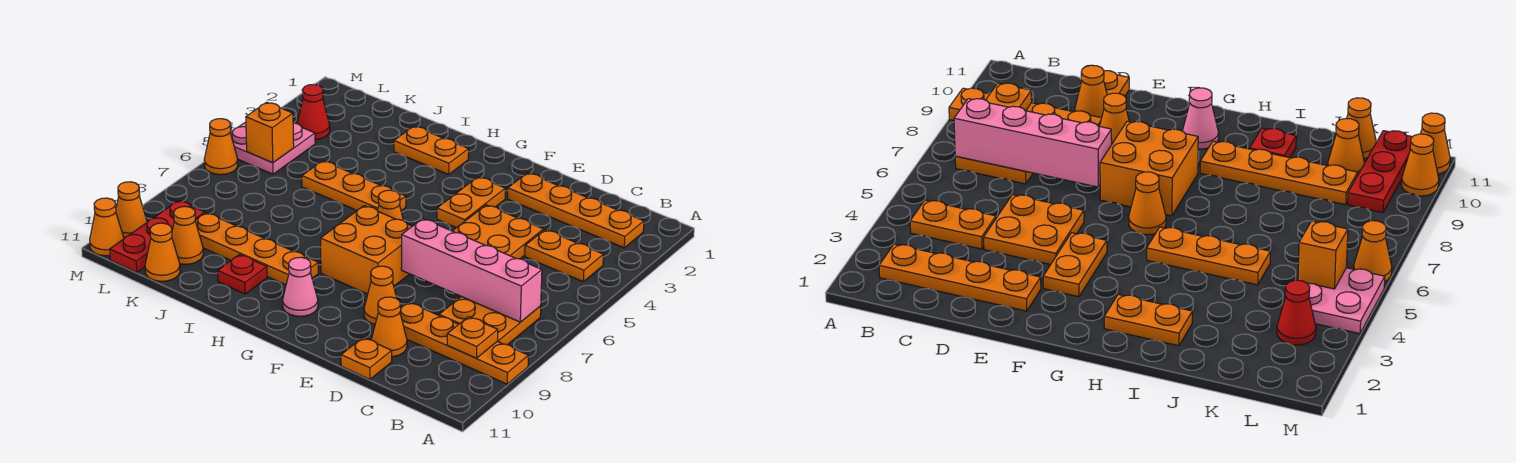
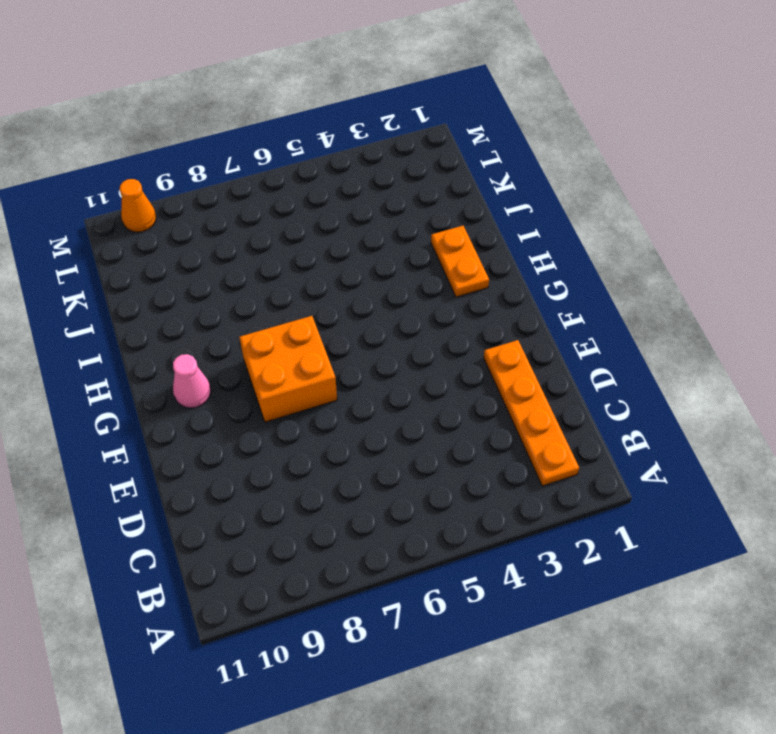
none -> orange 1x4 plate [400,302,528,384]
none -> orange 1x2 plate [525,230,603,282]
none -> orange 2x2 plate [439,297,541,345]

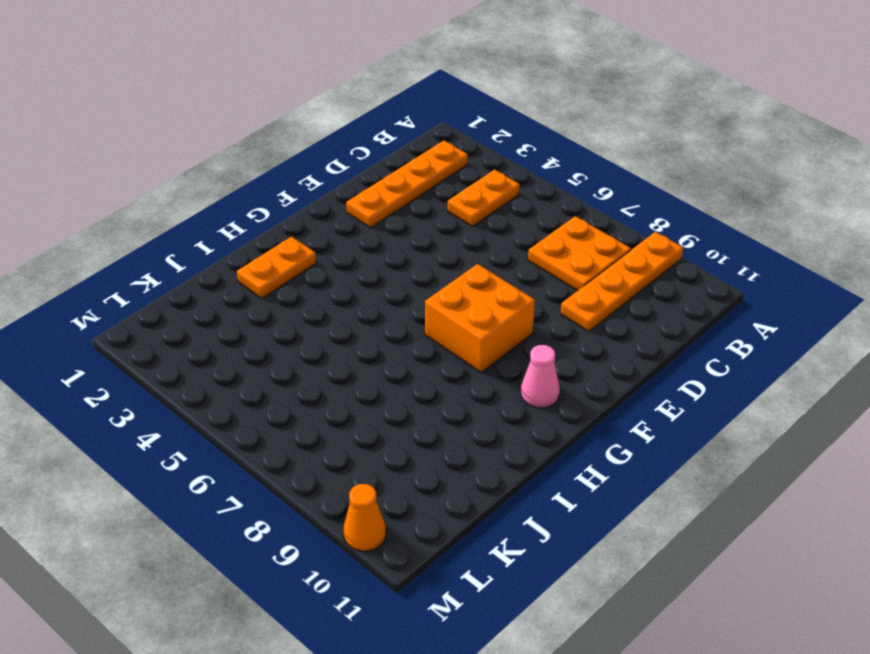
none -> orange 2x2 plate [453,205,544,259]
none -> orange 1x1 cone [371,297,407,357]
none -> orange 1x1 plate [341,338,392,379]

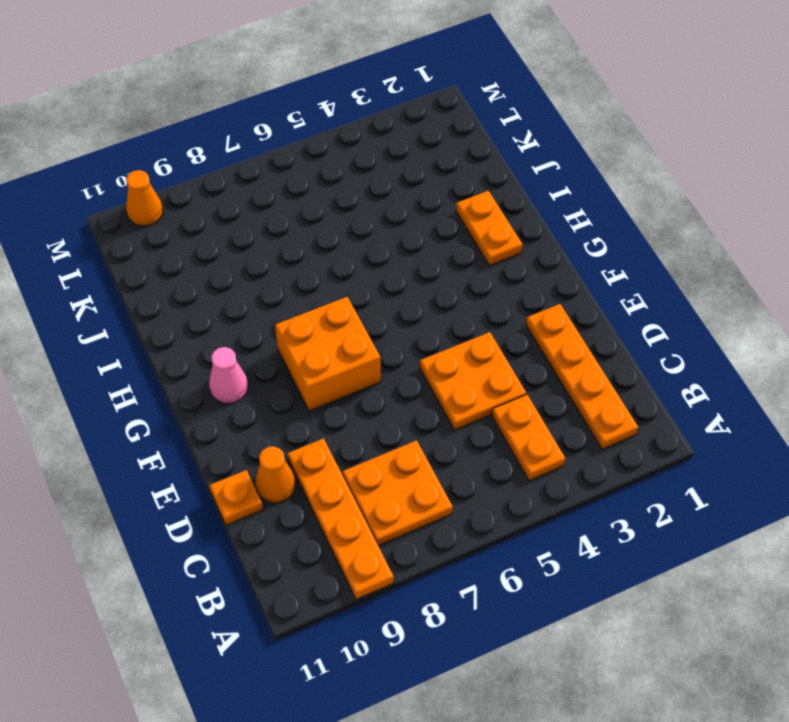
none -> orange 1x1 cone [364,266,397,324]
none -> orange 1x2 plate [437,177,505,228]
none -> orange 1x1 cone [377,190,403,220]

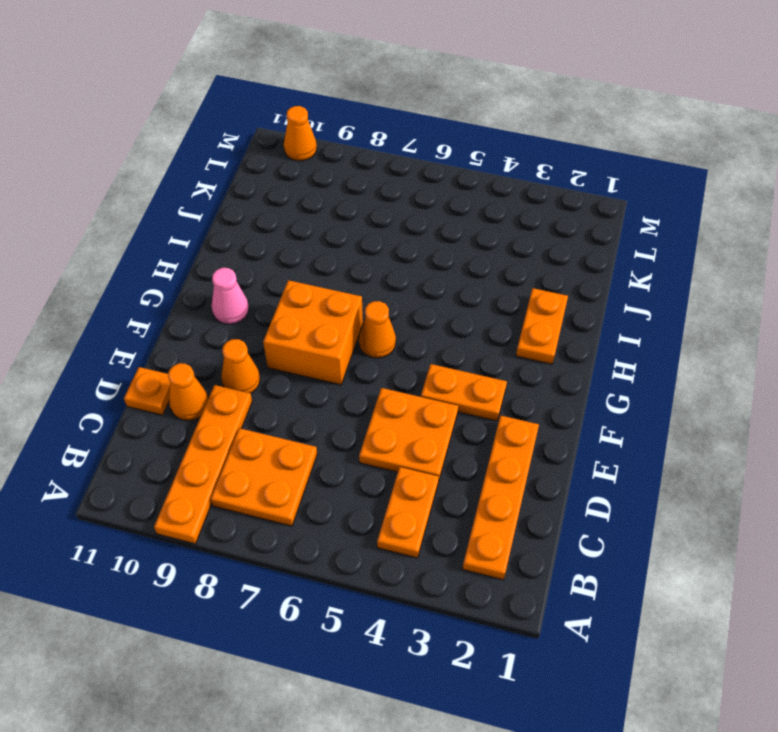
none -> orange 1x3 plate [302,161,406,211]
none -> orange 1x4 plate [195,213,318,285]
none -> red 1x1 plate [218,254,267,294]

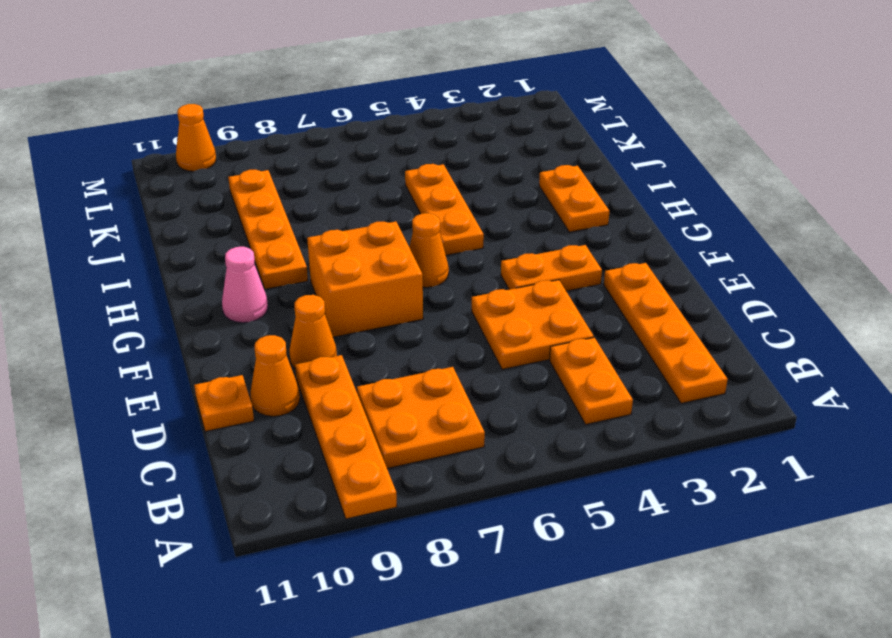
none -> red 1x1 plate [218,254,267,294]
none -> orange 1x1 cone [172,207,203,264]
none -> orange 1x1 cone [145,223,180,281]

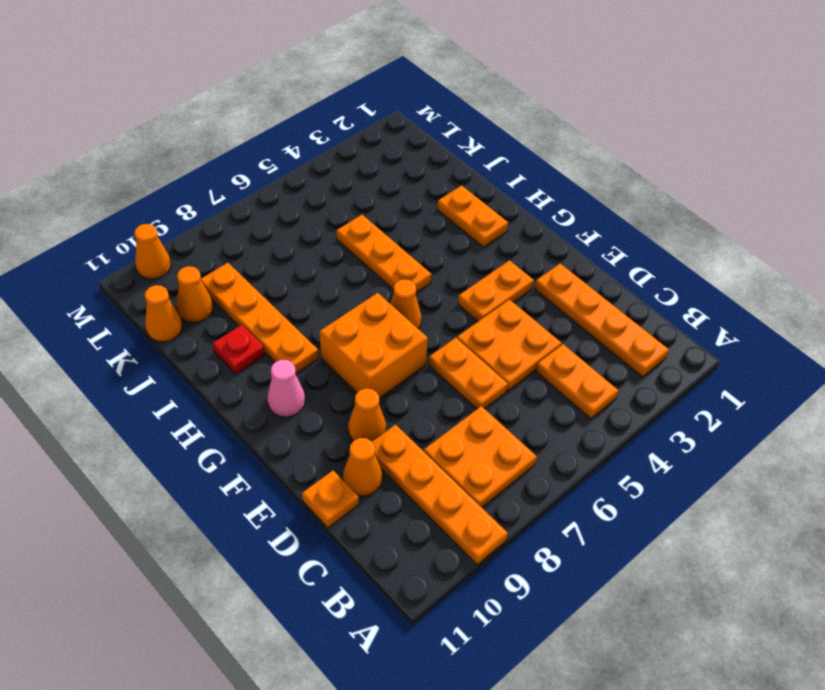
orange 1x2 plate [429,338,508,409] -> none
none -> red 1x1 cone [297,84,330,140]
none -> pink 2x2 plate [231,122,315,174]
none -> red 1x3 plate [110,200,205,273]

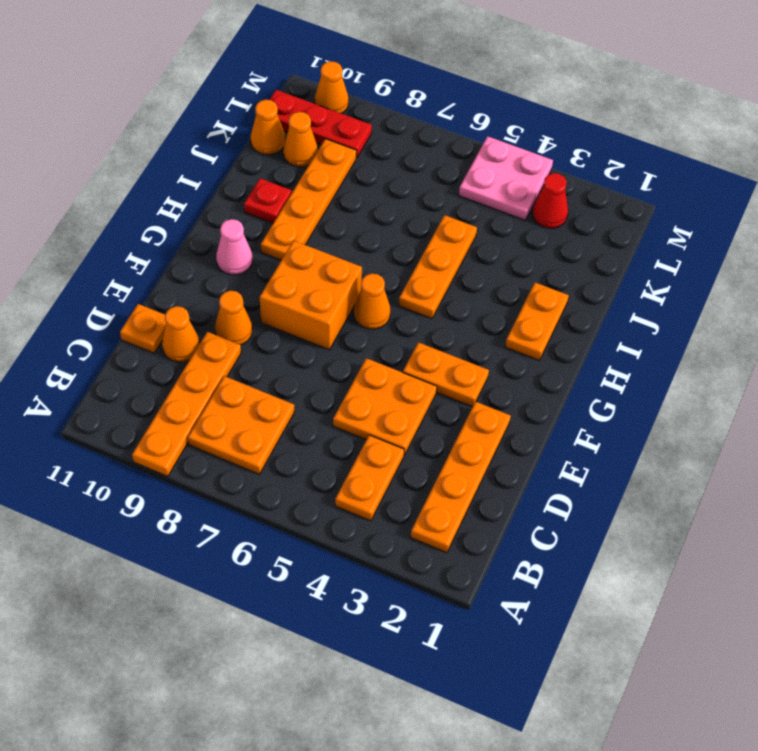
none -> orange 1x1 cone [204,119,238,175]
none -> orange 1x1 cone [90,198,124,256]
none -> pink 1x4 brick [401,219,542,322]

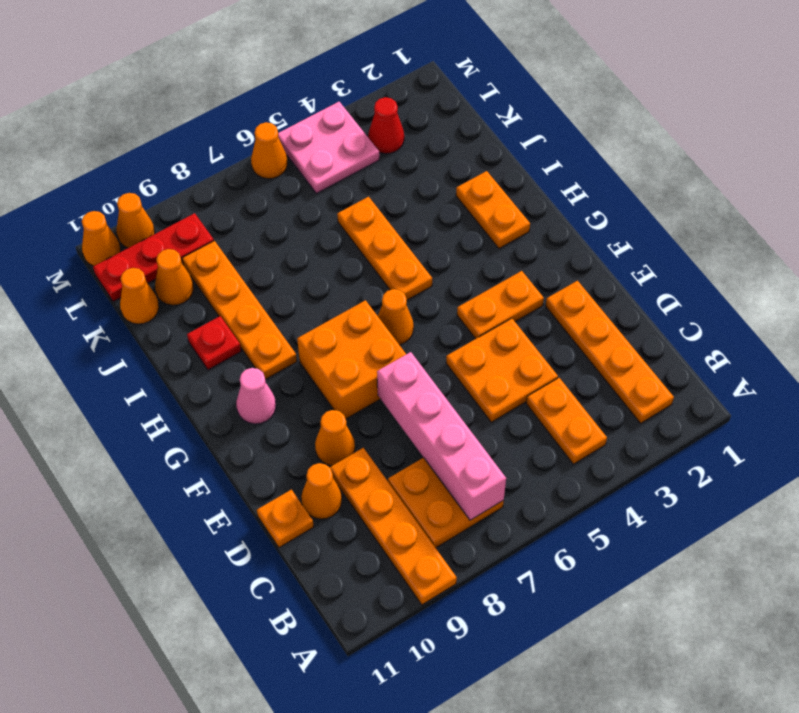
none -> orange 1x1 plate [447,317,498,358]
none -> orange 1x1 brick [246,102,294,163]

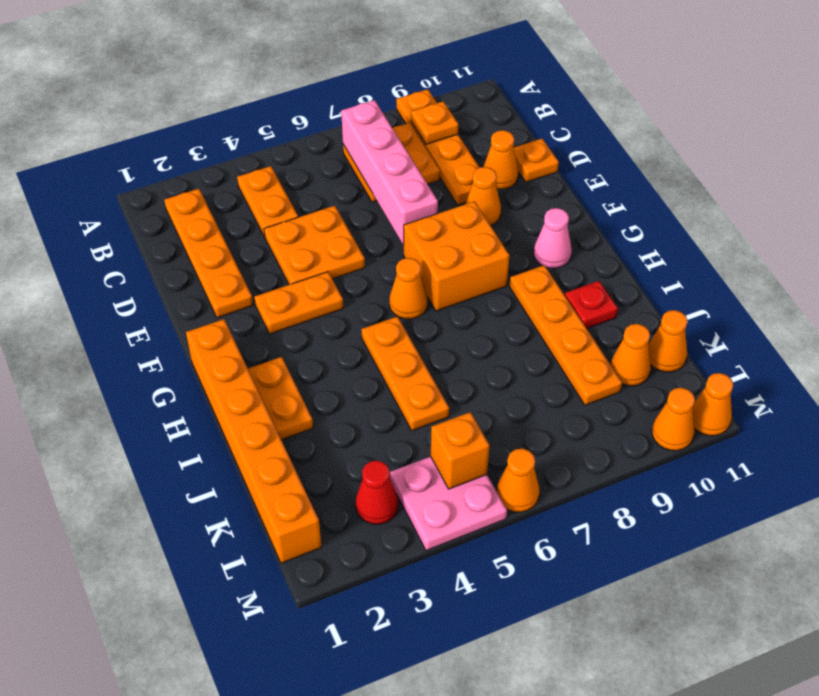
orange 1x6 brick [186,319,322,563] -> none
none -> red 1x3 plate [110,200,205,273]

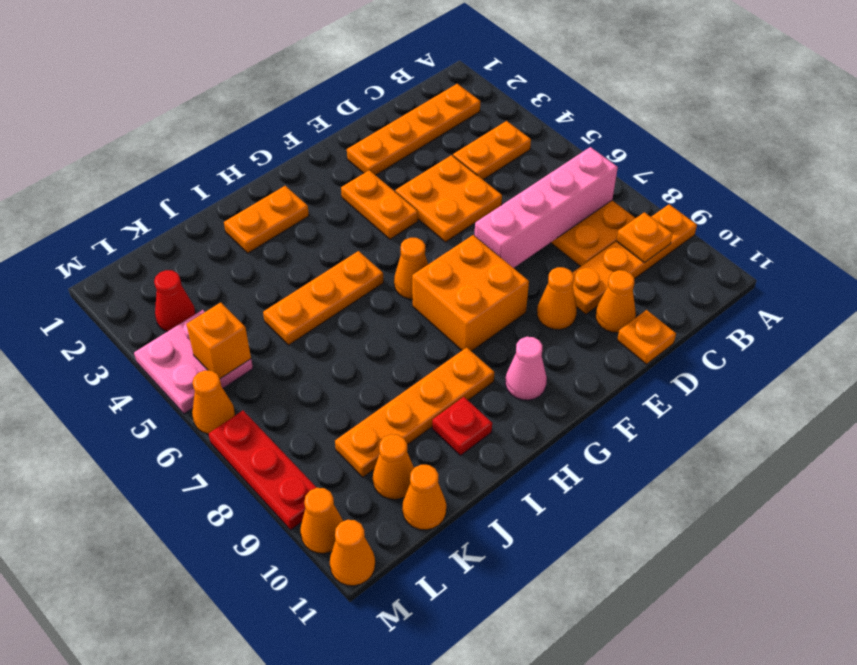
red 1x3 plate [209,411,317,530] -> red 1x3 plate moved to [110,200,205,273]

